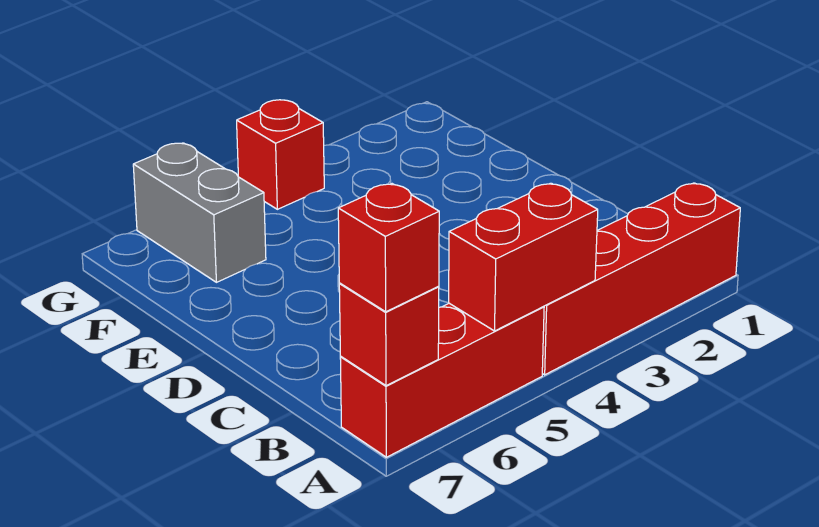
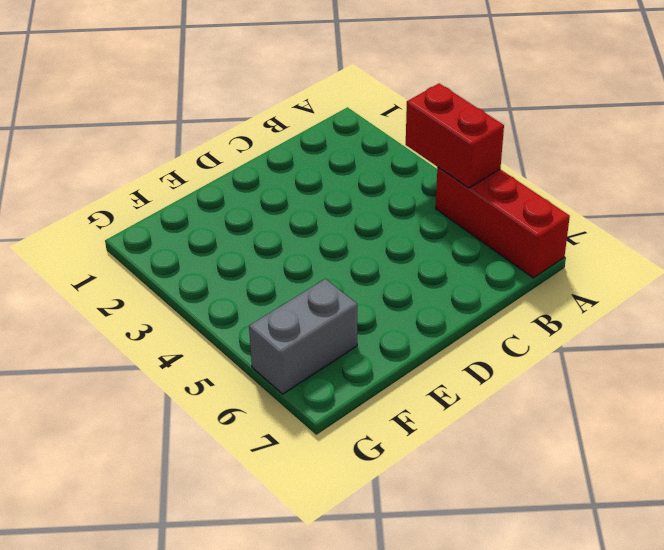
none -> red 1x4 brick [542,183,740,375]
none -> red 1x1 brick [237,100,324,209]

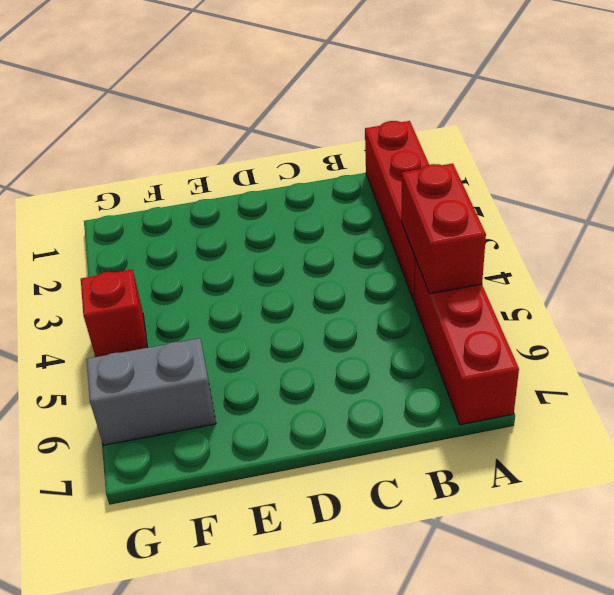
none -> red 1x1 brick [339,283,439,386]
none -> red 1x1 brick [338,184,439,312]

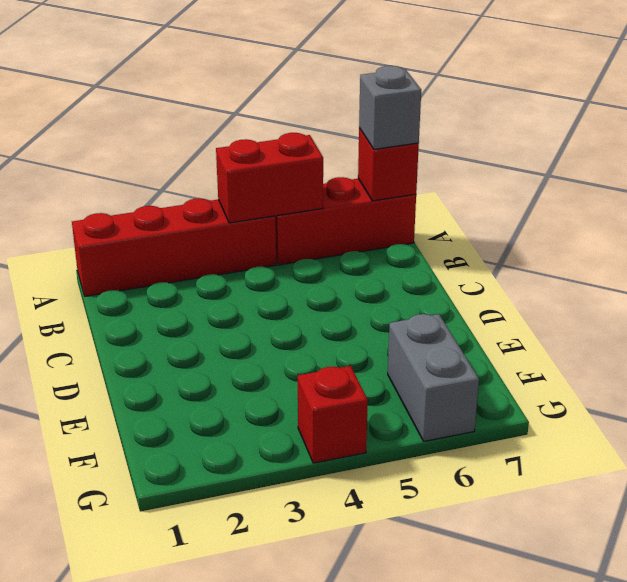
grey 1x1 brick [359,66,421,149] -> red 1x1 brick [338,184,439,312]

